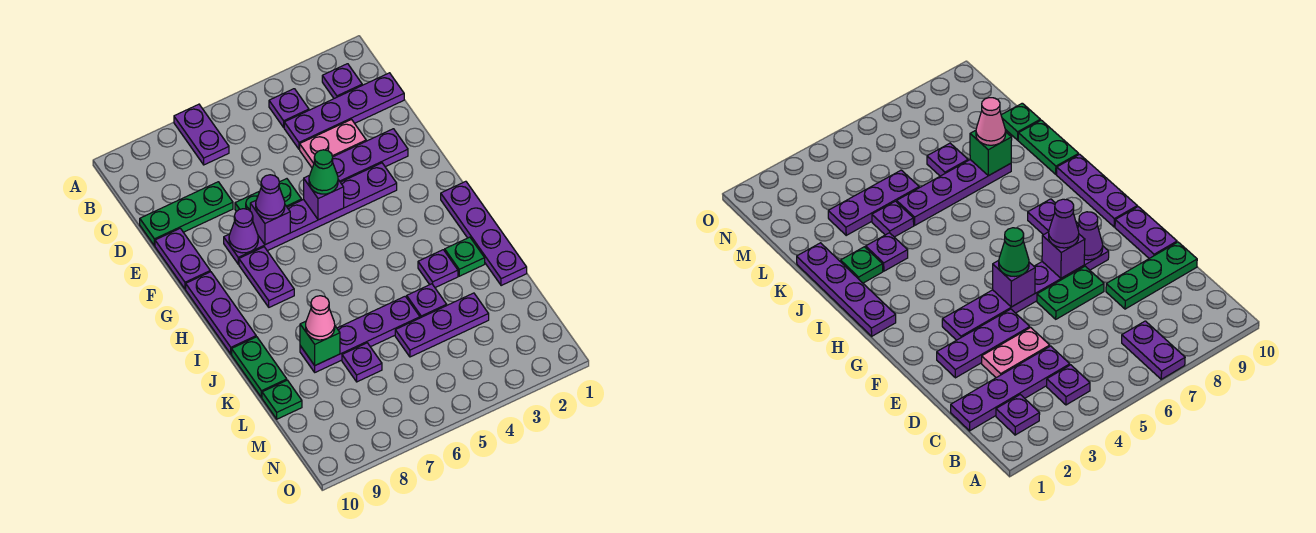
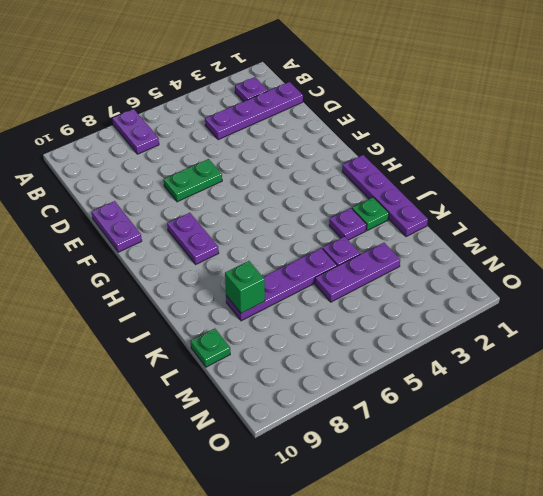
none -> purple 1x1 plate [269,89,309,127]
none -> pink 1x2 plate [300,120,366,168]
none -> green 1x3 plate [140,182,233,246]

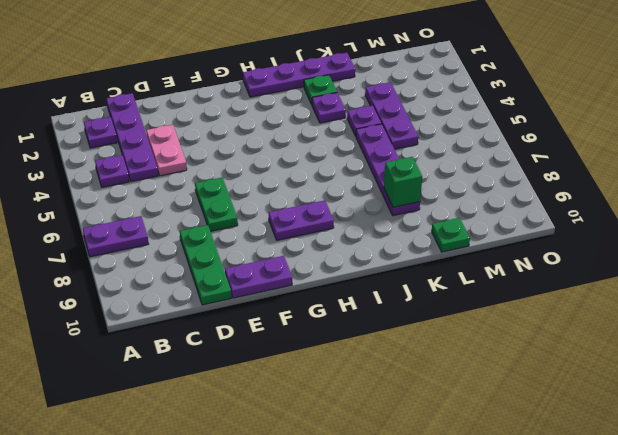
none -> purple 1x3 plate [333,129,408,182]
none -> purple 1x6 plate [224,163,397,264]
none -> purple 1x3 plate [186,272,256,354]

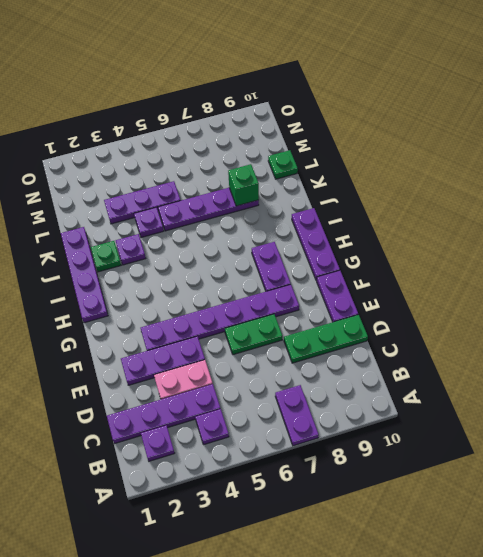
none -> green 1x2 plate [232,337,287,398]
none -> purple 1x1 plate [342,343,382,382]
none -> purple 1x1 brick [304,175,344,220]

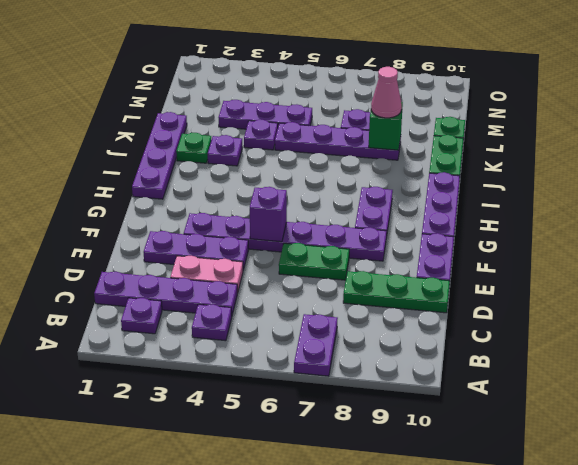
none -> purple 1x1 brick [250,201,290,245]
none -> purple 1x1 cone [229,209,258,253]
none -> green 1x1 cone [309,150,338,194]

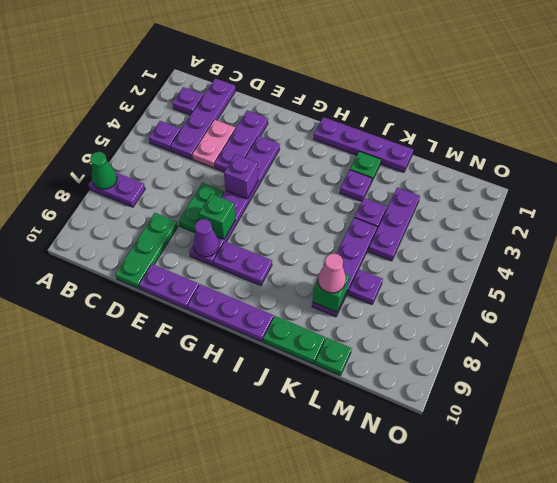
green 1x1 cone [90,152,117,189] -> green 1x1 cone moved to [309,150,338,194]
green 1x1 brick [199,194,235,239] -> purple 1x1 brick [250,201,290,245]
none -> purple 1x1 cone [256,175,285,219]

